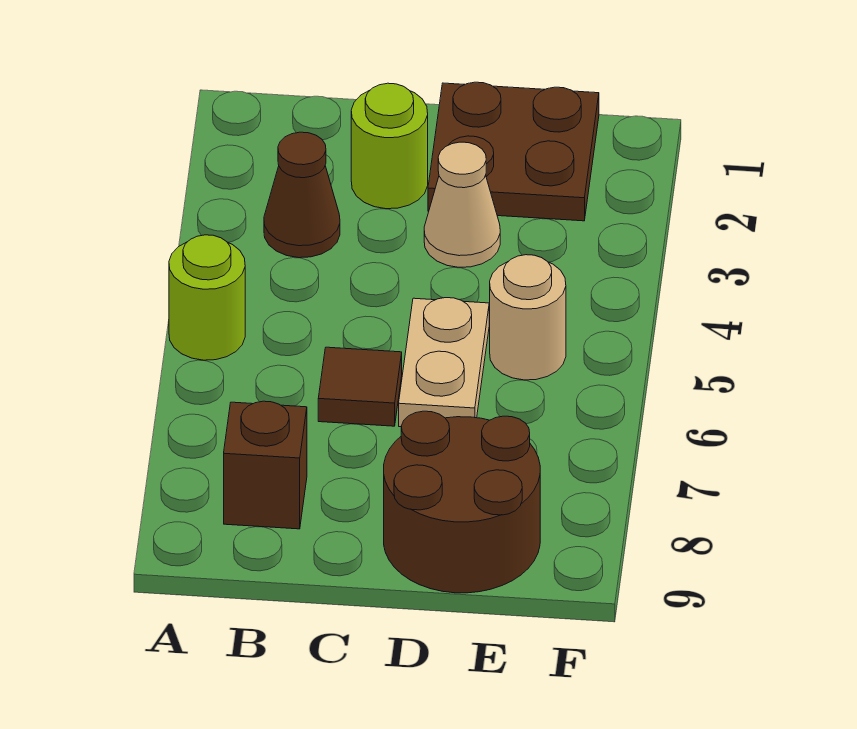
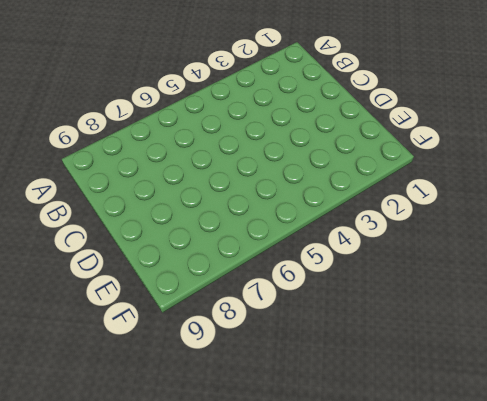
none -> lime 1x1 round brick [169,235,245,360]
none -> brown 1x1 cone [264,132,340,258]

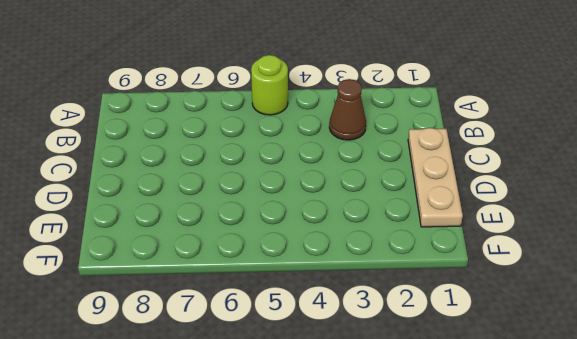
tan 1x3 plate [408,128,463,227] -> brown 2x2 plate [428,82,599,221]
none -> brown 1x1 brick [224,401,307,529]
none -> lime 1x1 round brick [351,83,428,209]

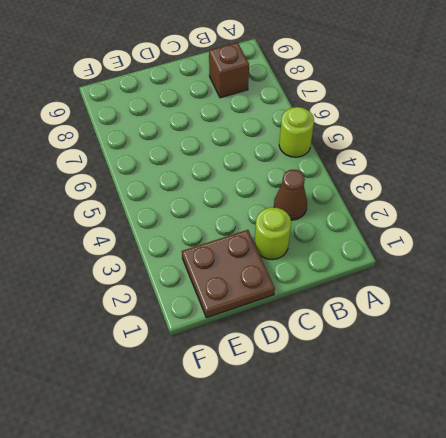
none -> brown 1x1 tile [318,347,402,426]
none -> tan 1x1 cone [424,142,500,267]

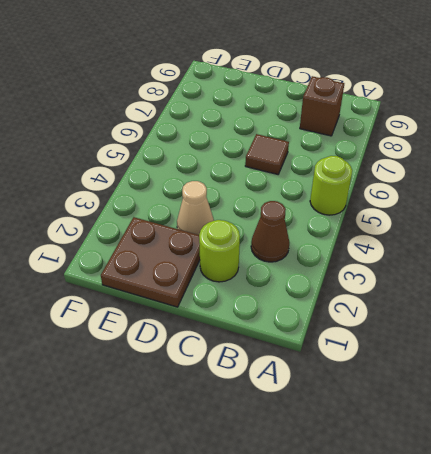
none -> tan 1x2 plate [399,298,489,427]
none -> brown 2x2 round brick [384,411,540,593]

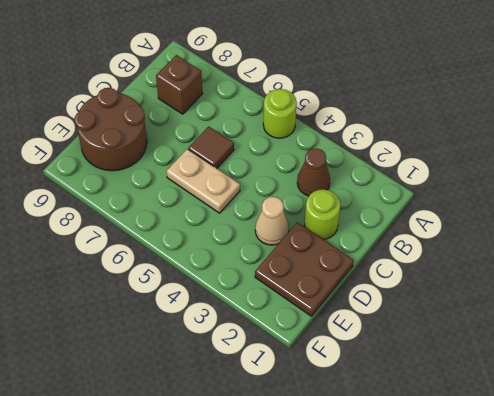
none -> tan 1x1 round brick [490,255,566,380]

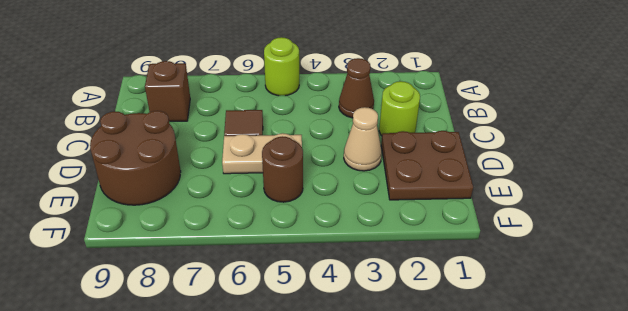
brown 1x1 round brick [262,136,303,202] -> tan 1x1 round brick [490,255,566,380]

